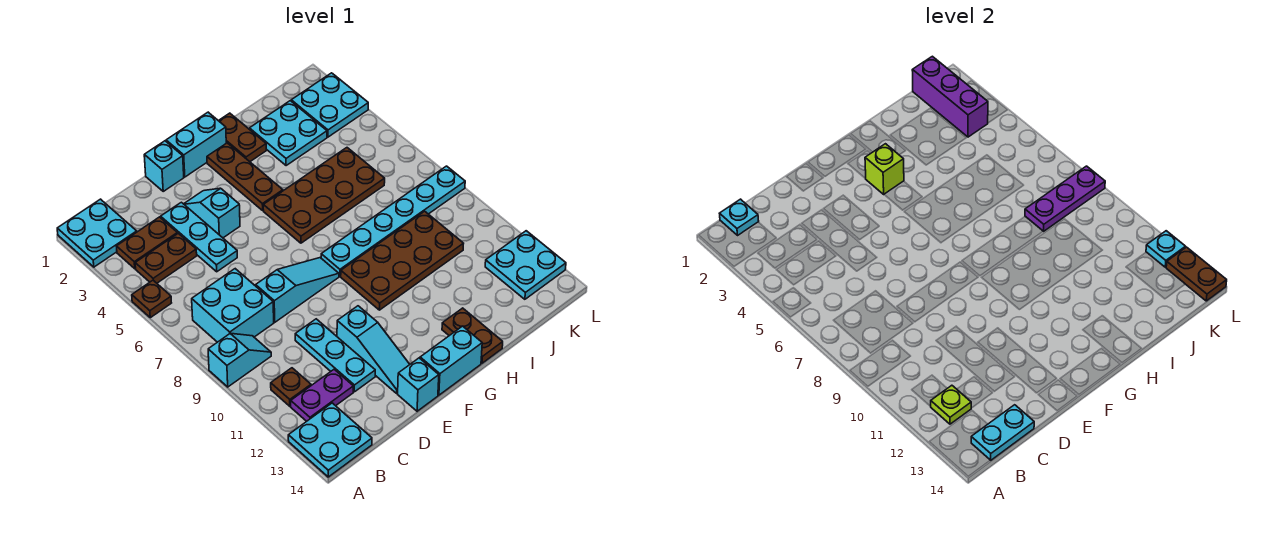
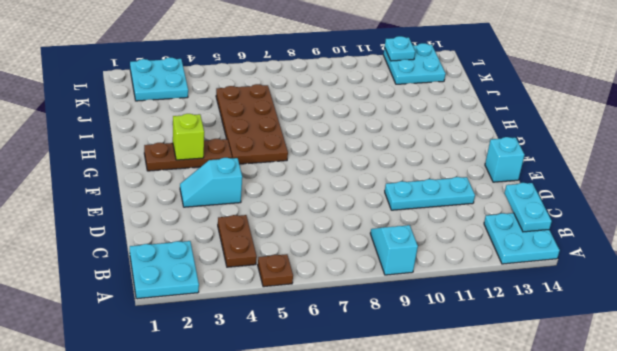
none -> brown 1x2 plate [117,217,177,269]
none -> cyan 2x2 brick [192,269,274,342]
none -> brown 1x1 plate [271,368,311,406]
none -> purple 1x2 plate [291,369,353,421]

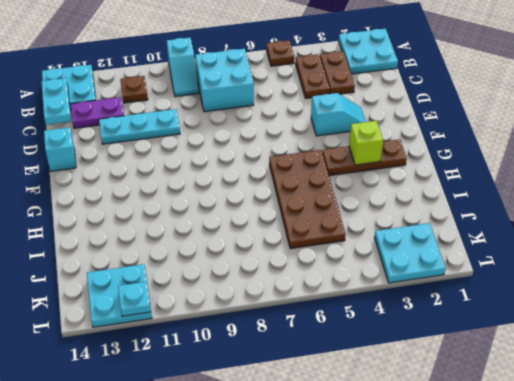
purple 1x2 plate [71,97,124,128] -> purple 1x2 plate turned to [291,369,353,421]
none -> cyan 1x3 plate [161,202,237,272]
none -> cyan 1x3 slope [256,258,339,322]
none -> cyan 1x1 brick [144,141,184,191]
none -> cyan 1x3 slope [337,306,410,393]

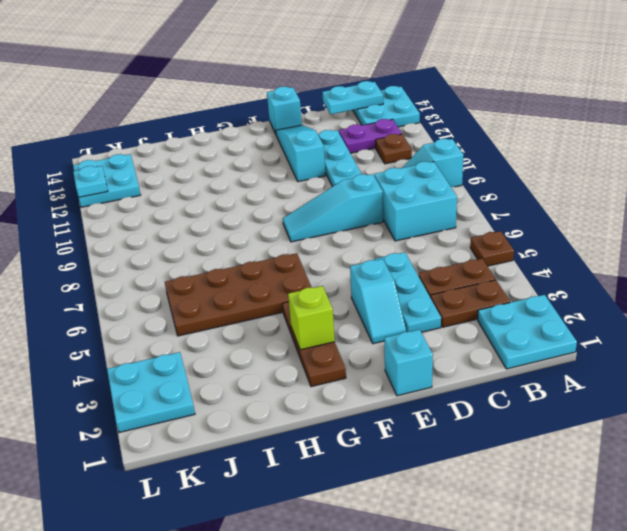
none -> cyan 1x2 brick [166,112,226,177]
none -> cyan 1x2 brick [420,326,482,395]
none -> cyan 1x6 plate [321,166,465,276]
none -> brown 2x4 plate [341,211,464,310]

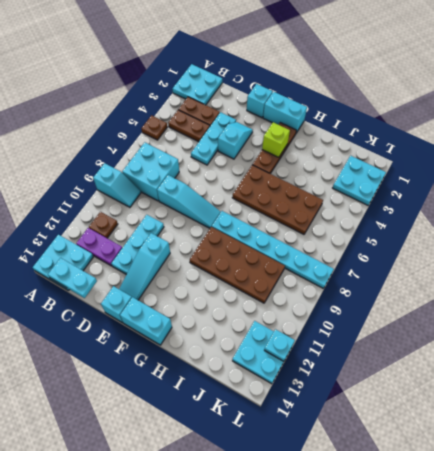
none -> brown 1x2 plate [219,113,266,162]
none -> brown 1x2 plate [442,308,503,363]
none -> cyan 2x2 plate [249,101,327,166]
none -> cyan 1x1 plate [720,199,759,235]

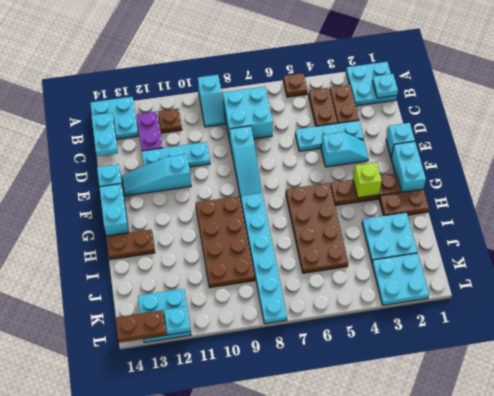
none -> lime 1x1 plate [930,385,971,424]
none -> purple 1x3 plate [1025,166,1105,231]
none -> purple 1x3 brick [912,56,988,137]

